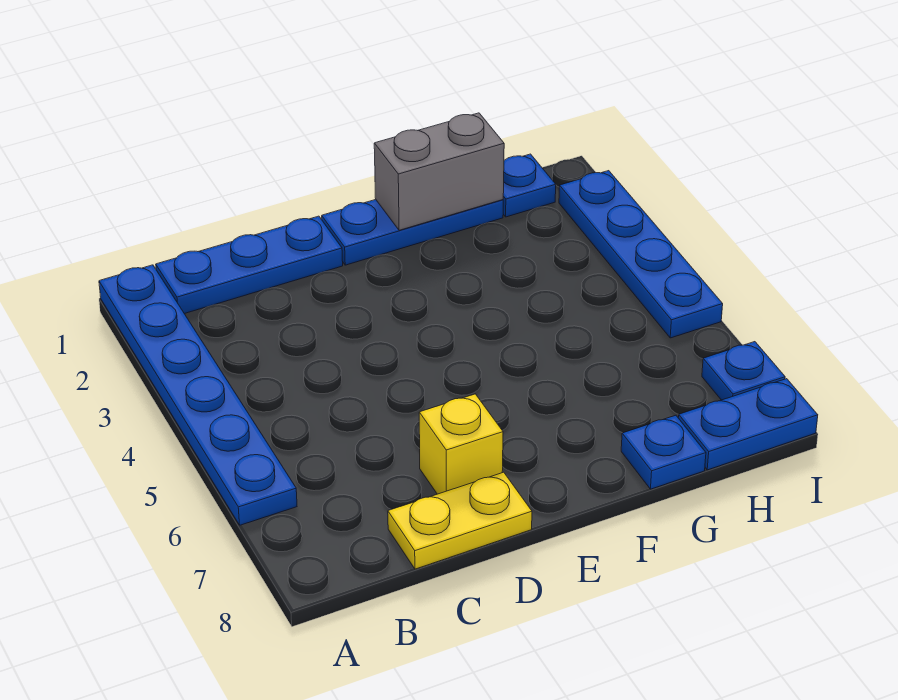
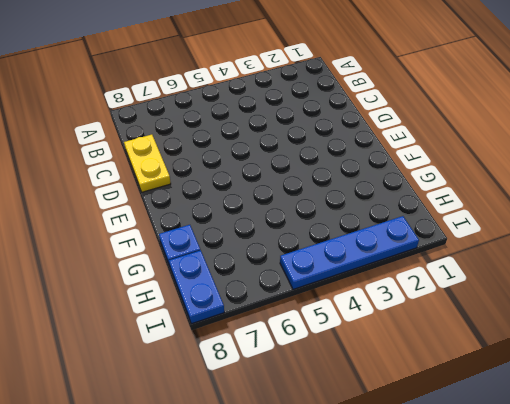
none -> blue 1x6 plate [99,265,297,525]
none -> blue 1x3 plate [156,216,343,314]

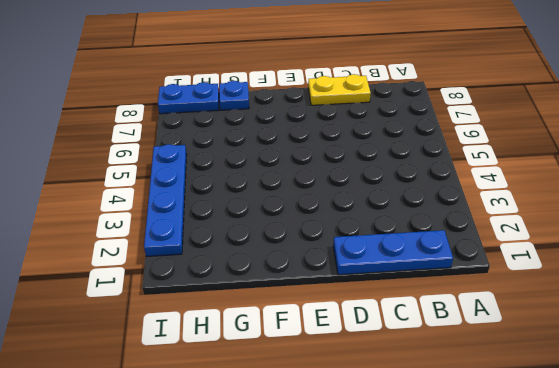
none -> blue 1x6 plate [99,265,297,525]
none -> yellow 1x1 brick [419,394,503,494]

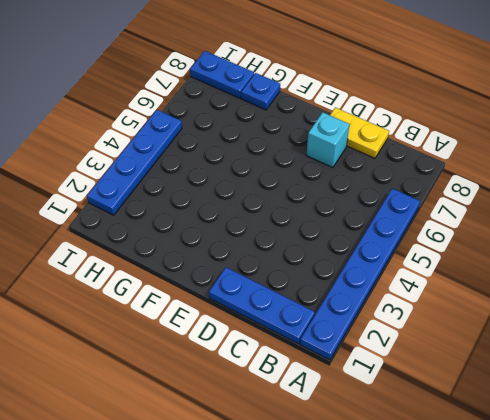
cyan 1x1 brick [306,112,349,168] -> yellow 1x1 brick [419,394,503,494]
none -> blue 1x3 plate [322,200,503,265]
none -> blue 1x1 plate [503,154,556,217]

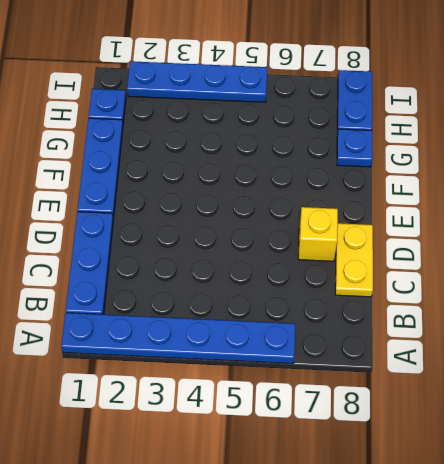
none -> blue 1x1 plate [702,342,785,400]
none -> grey 1x2 brick [374,113,504,230]

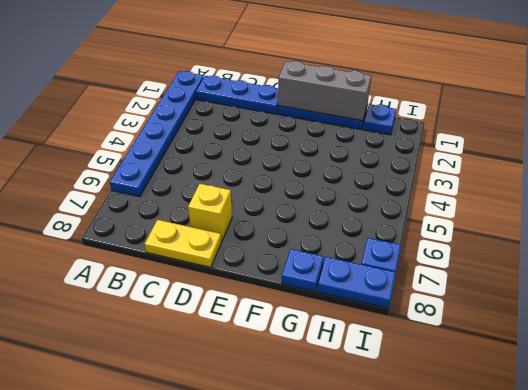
grey 1x3 brick [278,61,371,121] -> grey 1x2 brick [374,113,504,230]
none -> blue 1x4 plate [559,171,723,338]

